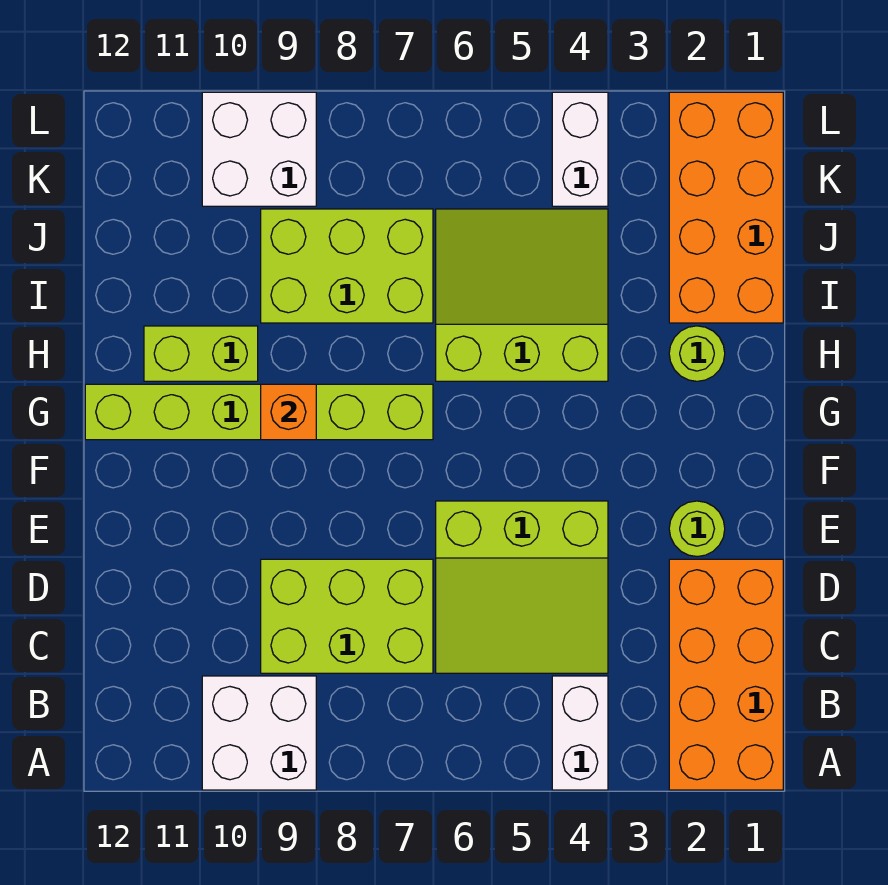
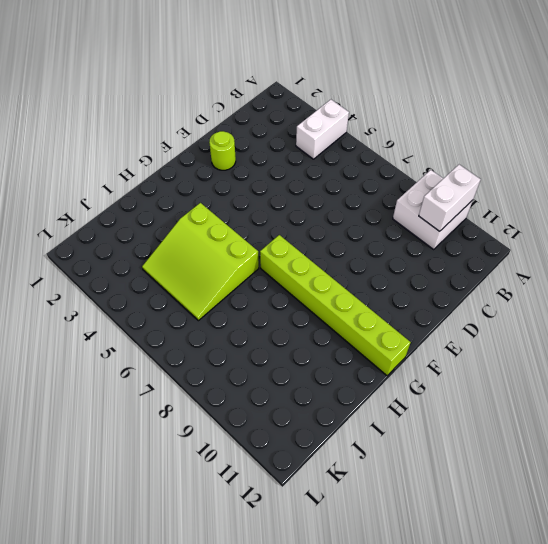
white 1x2 brick [419,165,481,231] -> white 1x2 brick moved to [552,92,608,206]
none -> orange 2x4 brick [669,559,783,790]
none -> lime 3x3 slope [436,501,608,673]
none -> lime 2x3 brick [261,559,433,673]

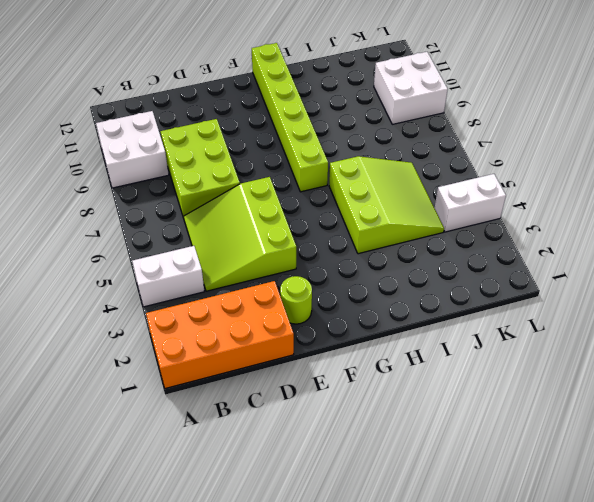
none -> lime 1x1 round brick [669,326,725,381]
none -> lime 1x2 brick [144,326,258,381]
none -> orange 2x4 brick [669,92,783,323]

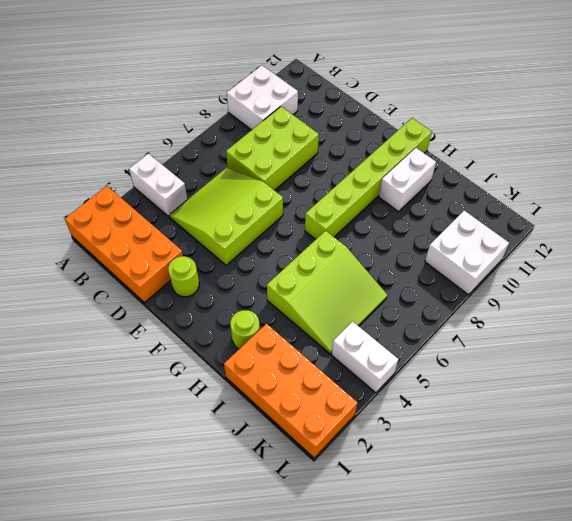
white 1x2 brick [379,148,436,212] -> lime 1x2 brick [144,326,258,381]
none -> lime 2x3 brick [261,209,433,323]
none -> orange 1x1 brick [261,384,316,440]

